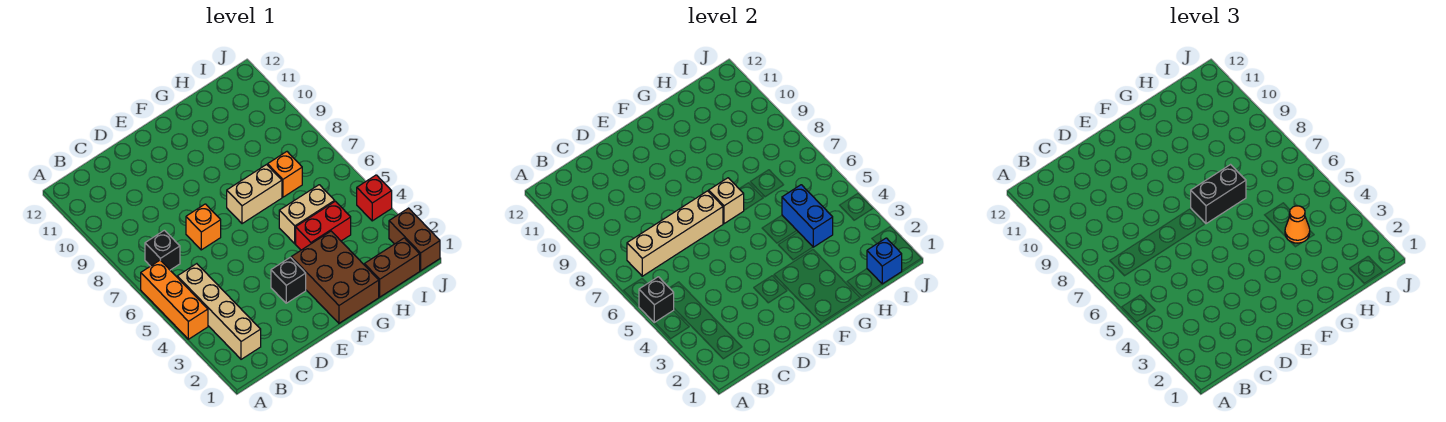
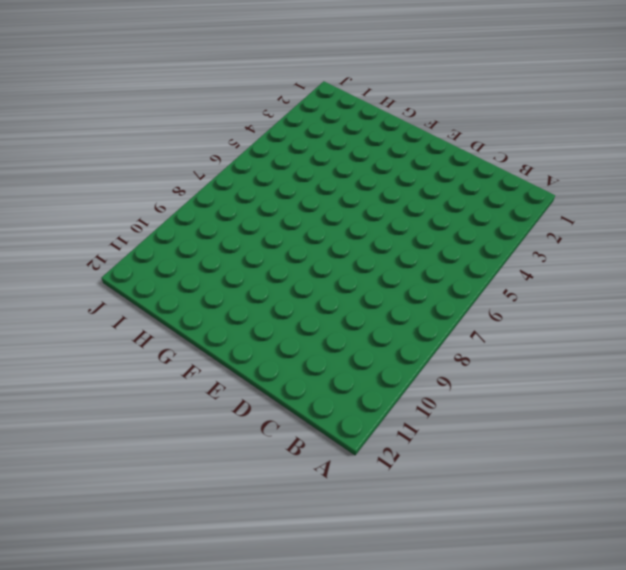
none -> orange 1x3 brick [141,260,208,339]
none -> tan 1x4 brick [177,264,261,359]
none -> black 1x1 brick [145,230,180,270]

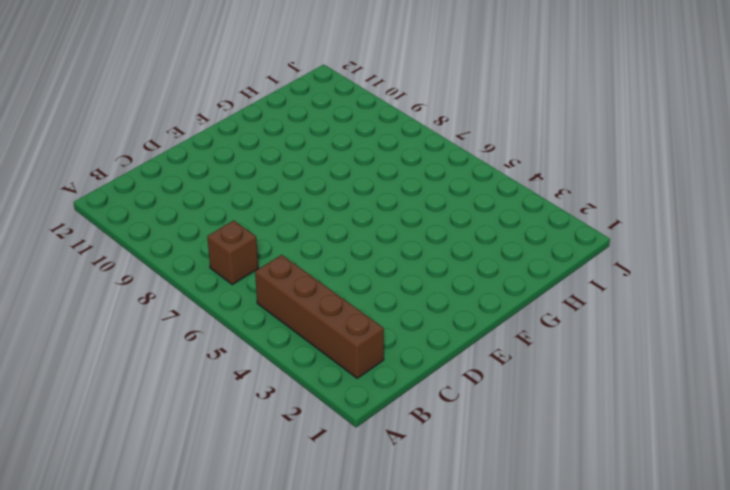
brown 1x4 brick [255,255,384,378] -> tan 1x4 brick [177,264,261,359]
brown 1x1 brick [207,220,258,284] -> black 1x1 brick [145,230,180,270]
none -> orange 1x3 brick [141,260,208,339]
none -> orange 1x1 brick [186,204,221,250]
none -> black 1x1 brick [271,257,306,303]

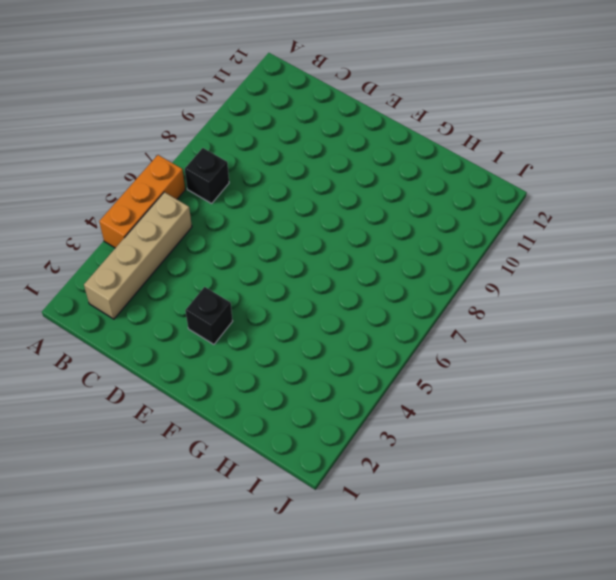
none -> orange 1x1 brick [186,204,221,250]
none -> brown 2x3 brick [291,231,379,323]
none -> tan 1x2 brick [227,165,282,224]

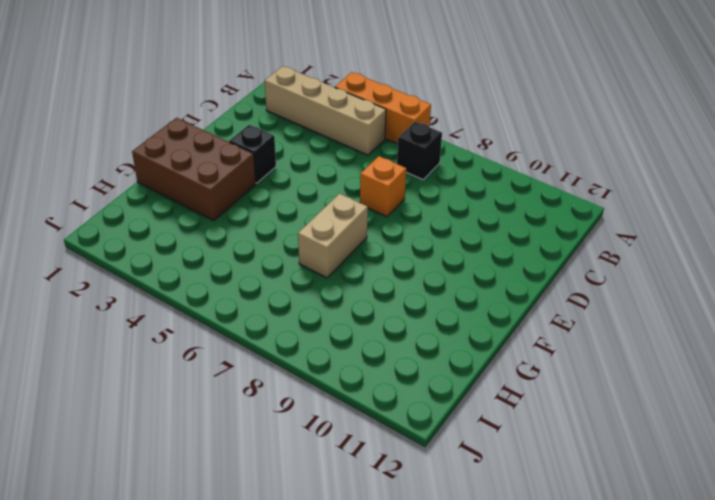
none -> red 1x2 brick [296,201,351,250]
none -> tan 1x2 brick [279,185,335,244]
none -> brown 1x2 brick [364,238,420,297]

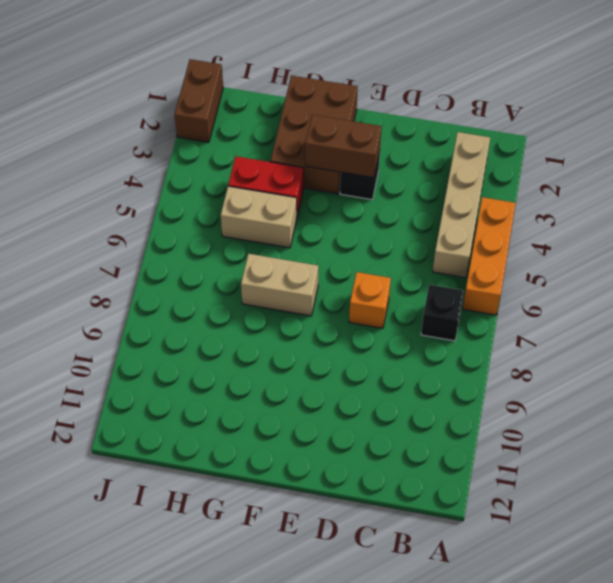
brown 1x2 brick [305,115,381,178] -> brown 1x2 brick moved to [364,238,420,297]
none -> orange 1x1 brick [268,152,302,197]
none -> red 1x1 brick [357,175,392,221]
none -> black 1x1 brick [639,277,674,323]

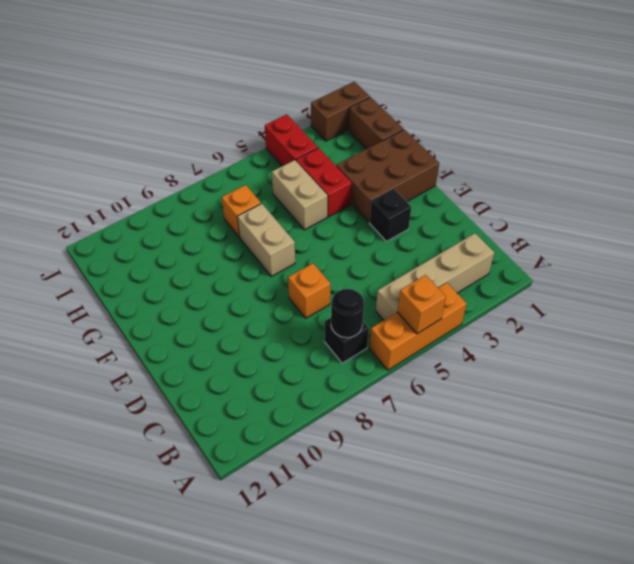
orange 1x1 brick [397,275,446,334] -> black 1x1 brick [639,277,674,323]
black 1x1 round brick [331,289,364,338] -> tan 1x4 brick [627,191,723,276]
red 1x2 brick [265,114,318,166] -> red 1x1 brick [357,175,392,221]
none -> tan 1x1 brick [709,178,744,224]
none -> blue 1x2 brick [782,185,833,247]
none -> blue 1x1 brick [867,238,902,284]

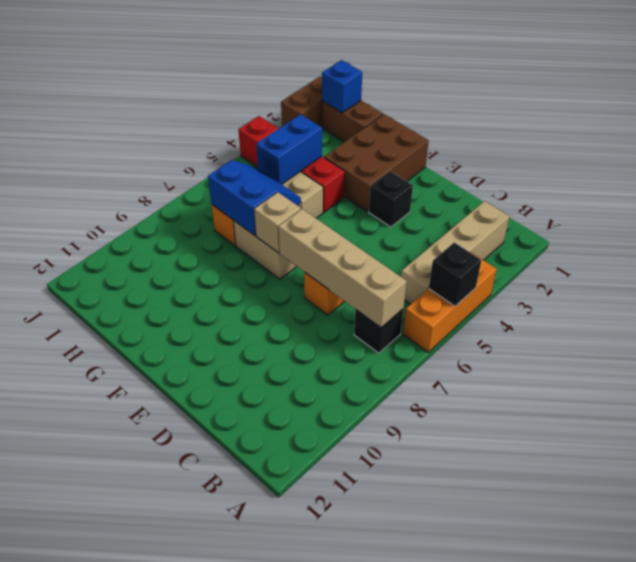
blue 2x2 slope [208,160,301,236] -> none
none -> black 1x2 brick [1191,165,1246,224]
none -> orange 1x1 cone [1285,206,1310,243]

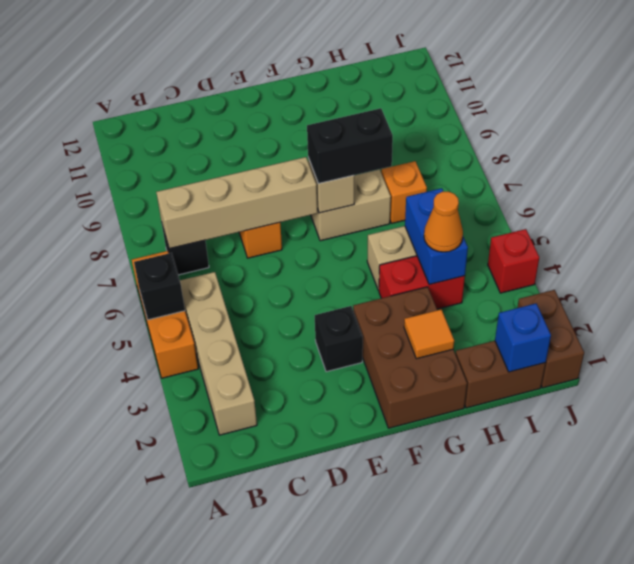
orange 1x1 tile [404,310,454,359] -> none

